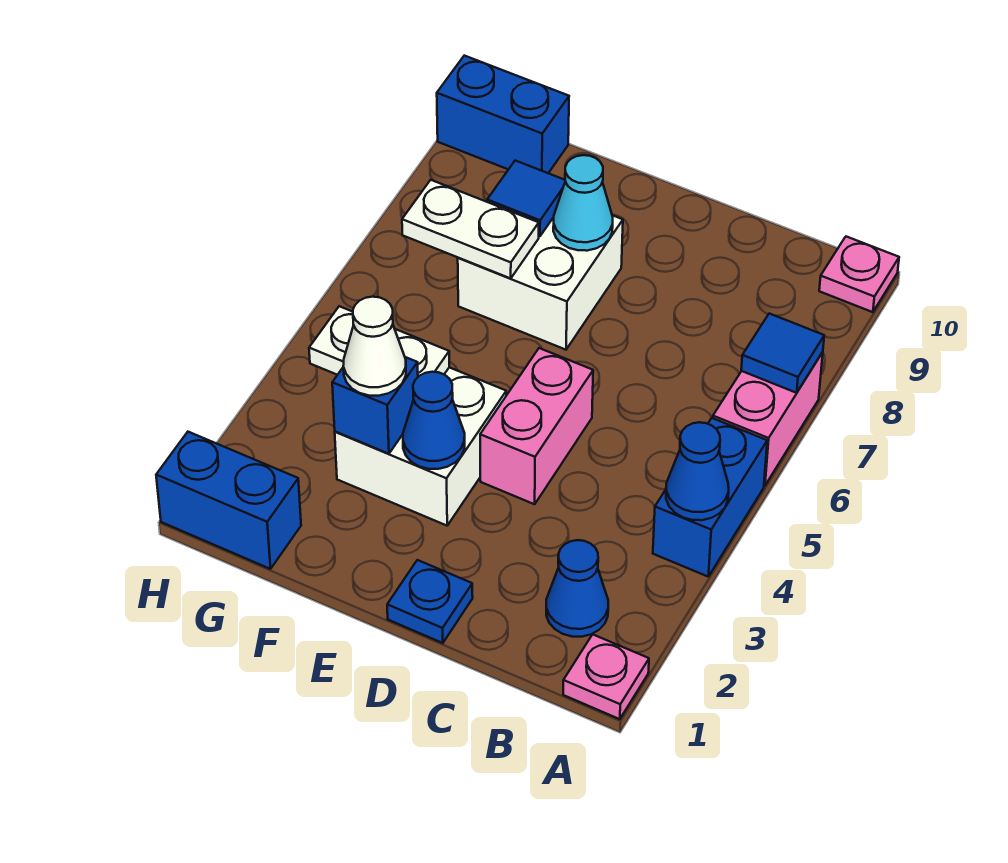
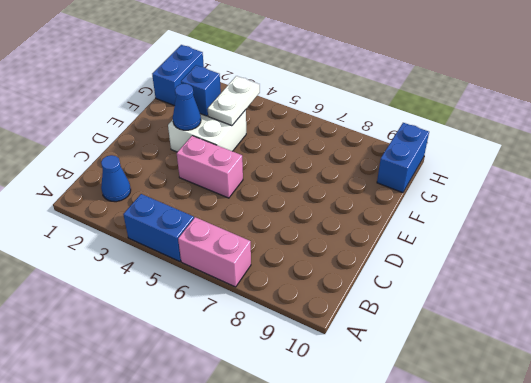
none -> pink 1x1 plate [563,634,649,719]
none -> pink 1x1 plate [819,237,899,312]
none -> blue 1x1 plate [387,560,473,643]

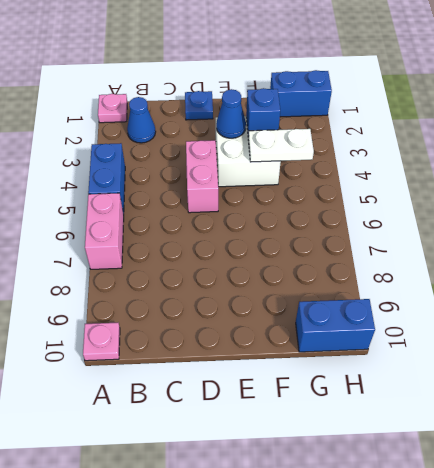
none -> white 2x2 brick [458,215,623,350]
none -> blue 1x1 cone [666,422,729,520]
none -> blue 1x1 tile [741,314,824,393]

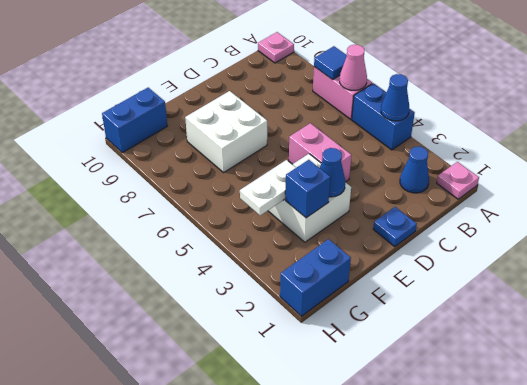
pink 1x1 cone [340,45,367,90] -> none
none -> cyan 1x1 cone [553,155,613,251]
none -> white 1x2 plate [402,180,539,278]
none -> blue 1x1 tile [487,161,565,236]

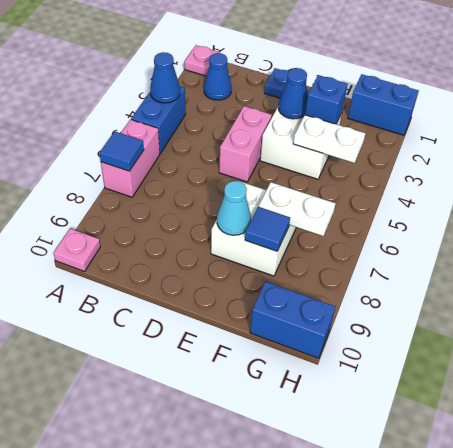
none -> white 1x1 cone [343,297,406,396]

